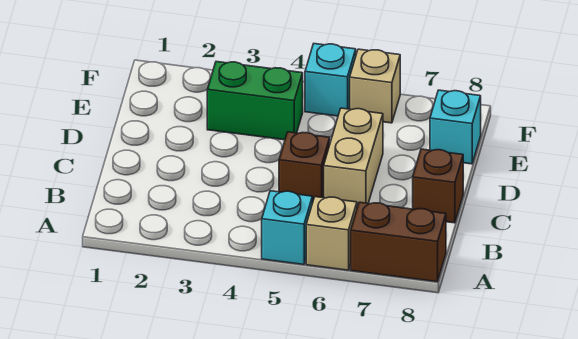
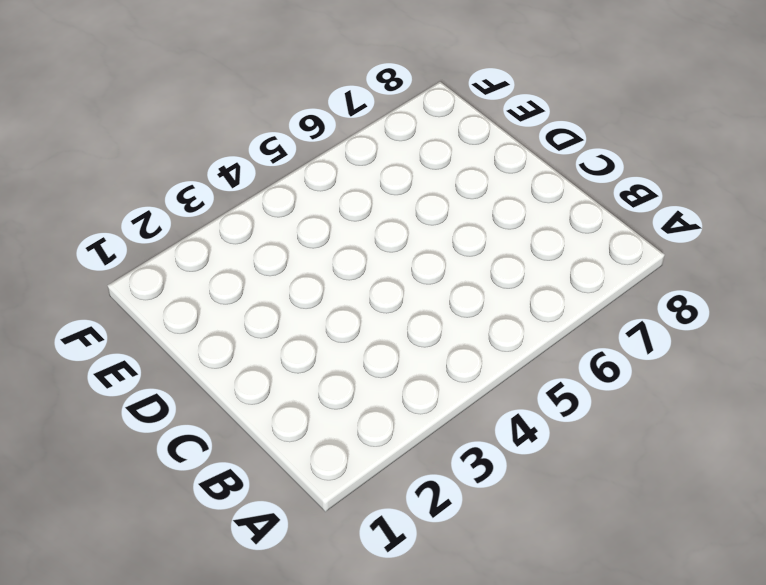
none -> cyan 1x1 brick [262,191,312,265]
none -> tan 1x1 brick [306,197,357,270]

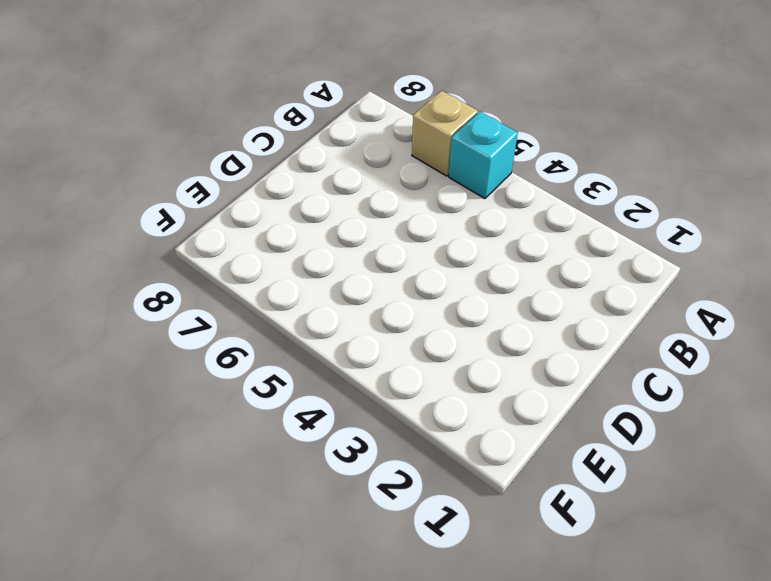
none -> brown 1x2 brick [351,202,446,282]
none -> brown 1x1 brick [279,132,330,203]

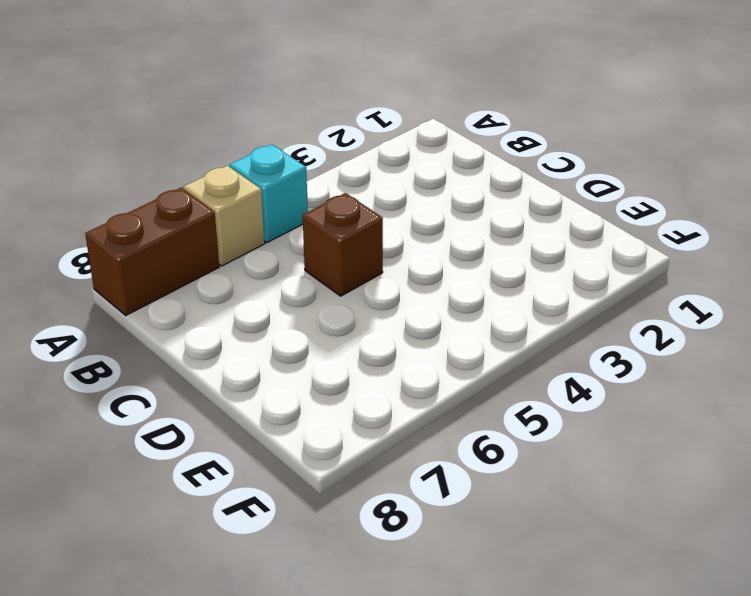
none -> tan 1x2 brick [324,108,383,208]
none -> brown 1x1 brick [413,149,463,223]

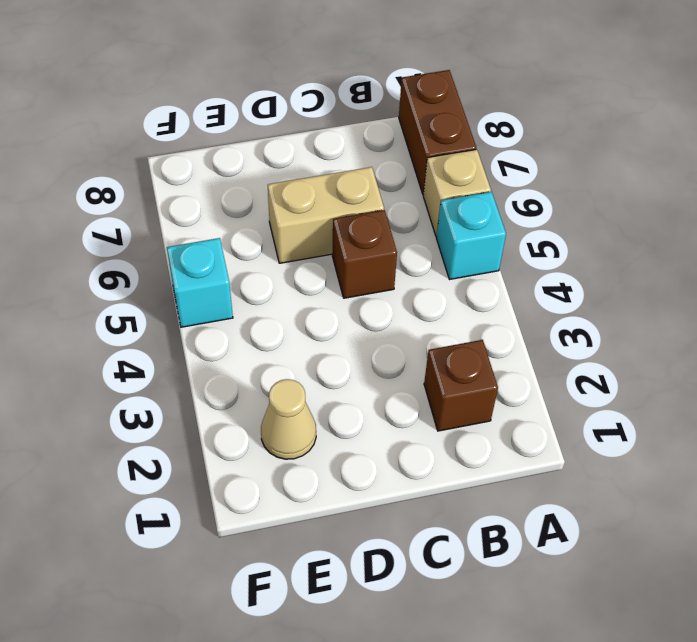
brown 1x1 brick [424,340,498,431] -> brown 1x1 brick moved to [413,149,463,223]
tan 1x1 cone [261,379,316,459] -> none
none -> green 1x2 brick [207,62,303,140]
none -> cyan 1x1 brick [430,90,481,164]

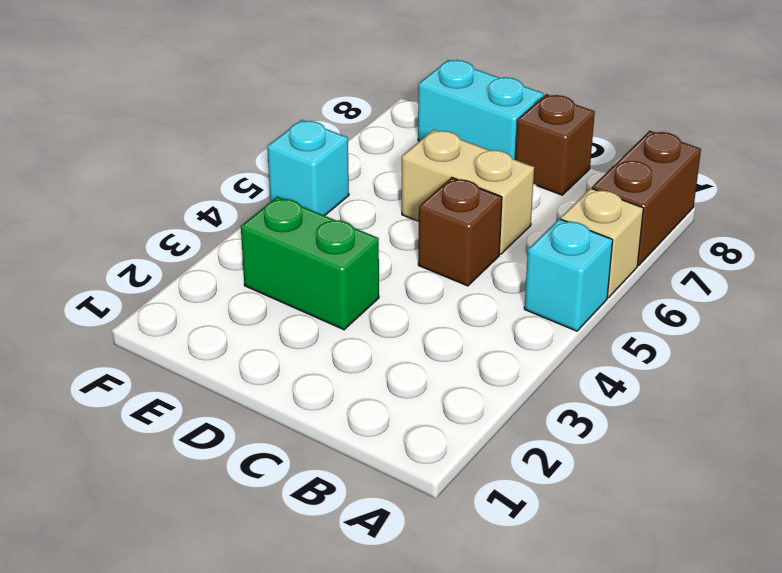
green 1x2 brick [241,197,379,330] -> green 1x2 brick turned to [207,62,303,140]
cyan 1x2 brick [418,60,544,160] -> cyan 1x1 brick [430,90,481,164]
none -> tan 1x1 brick [350,49,400,123]

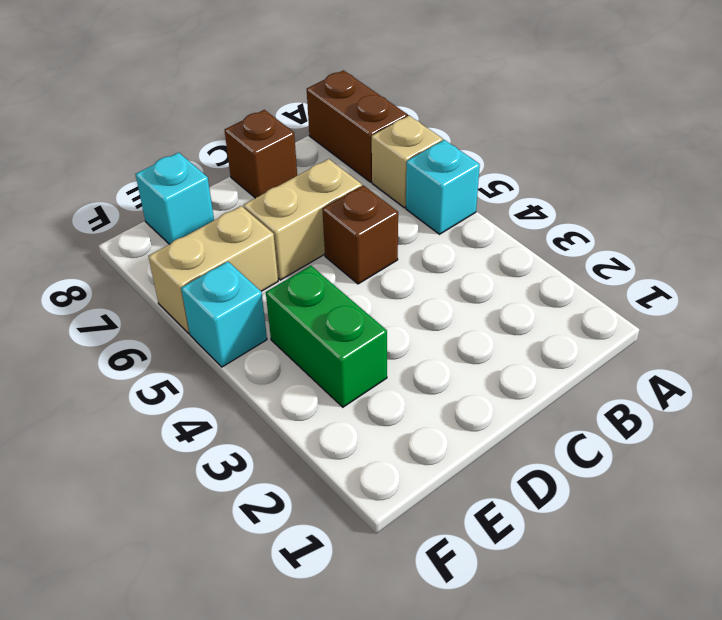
tan 1x2 brick [148,206,278,334] -> tan 1x1 brick [350,49,400,123]

